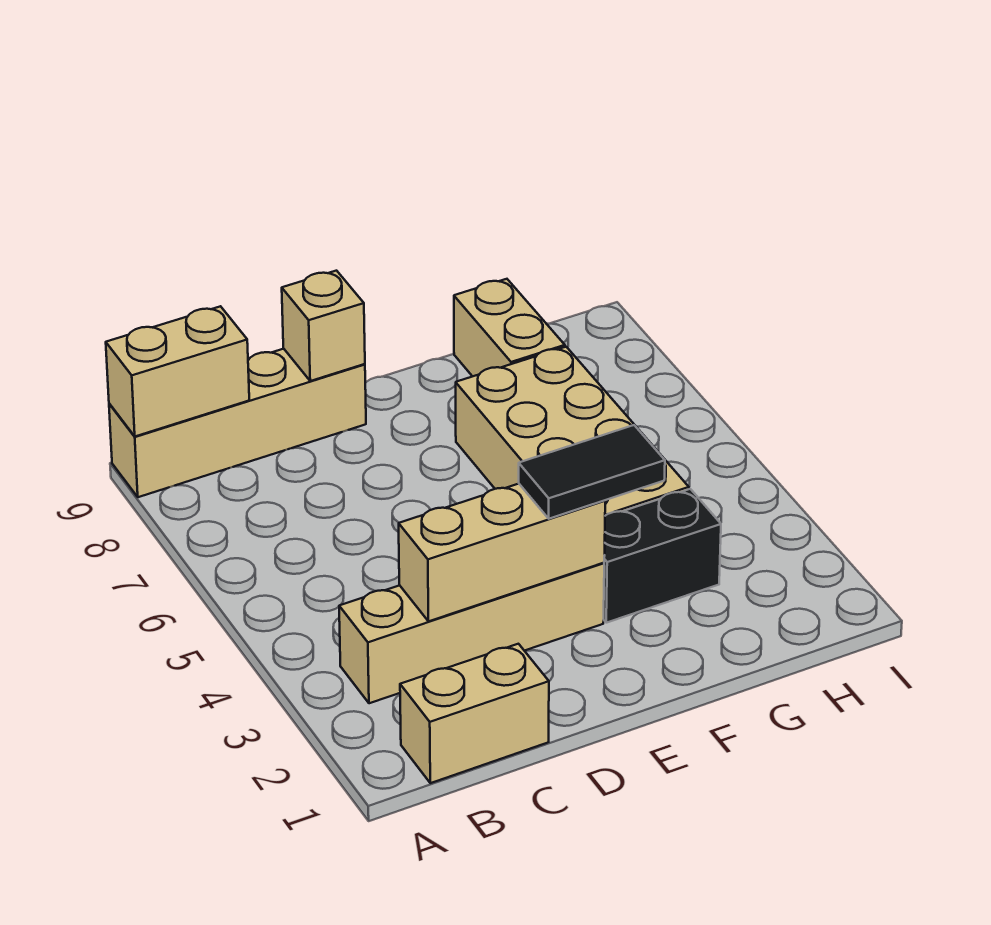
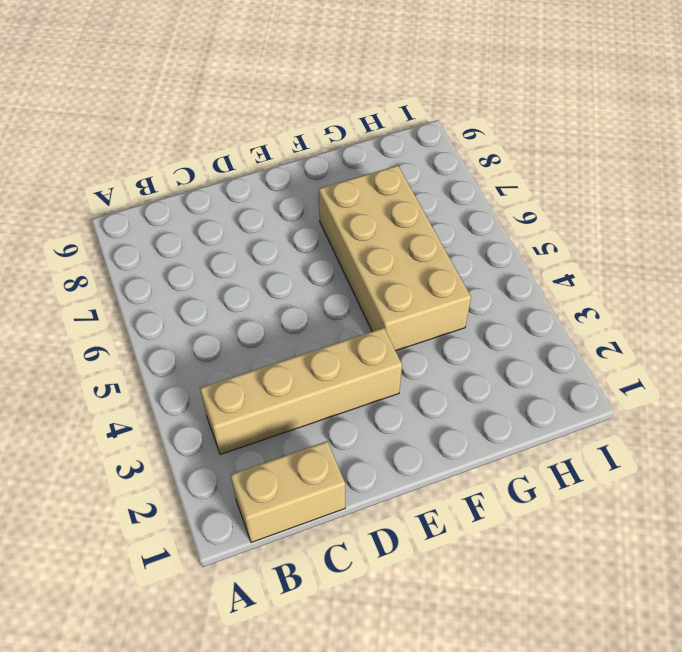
none -> tan 1x4 brick [109,349,366,497]
none -> black 1x2 brick [604,489,721,623]

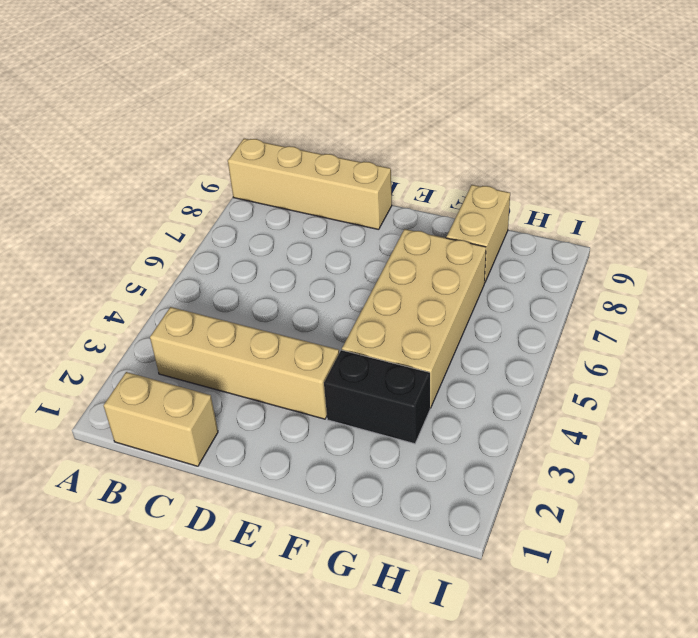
none -> tan 1x2 brick [106,306,249,436]
none -> tan 1x3 brick [399,484,605,621]

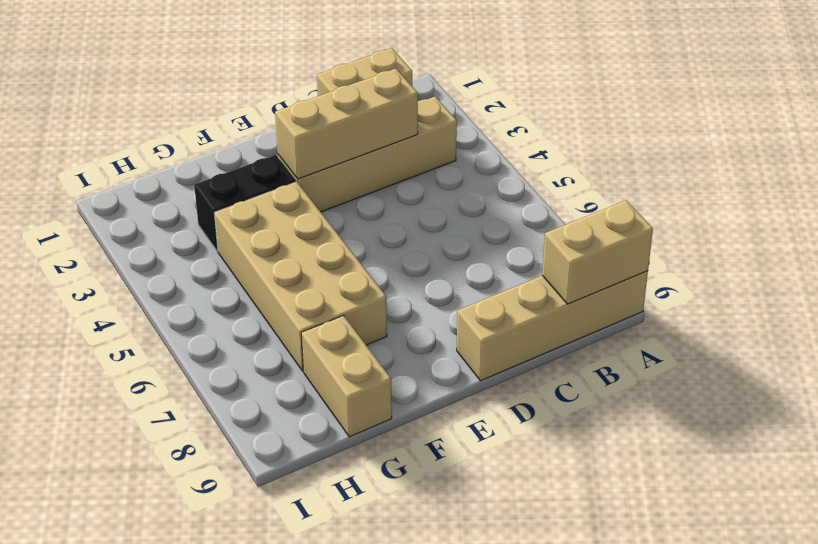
none -> tan 1x1 brick [282,271,365,381]
none -> black 1x2 tile [519,425,665,519]

